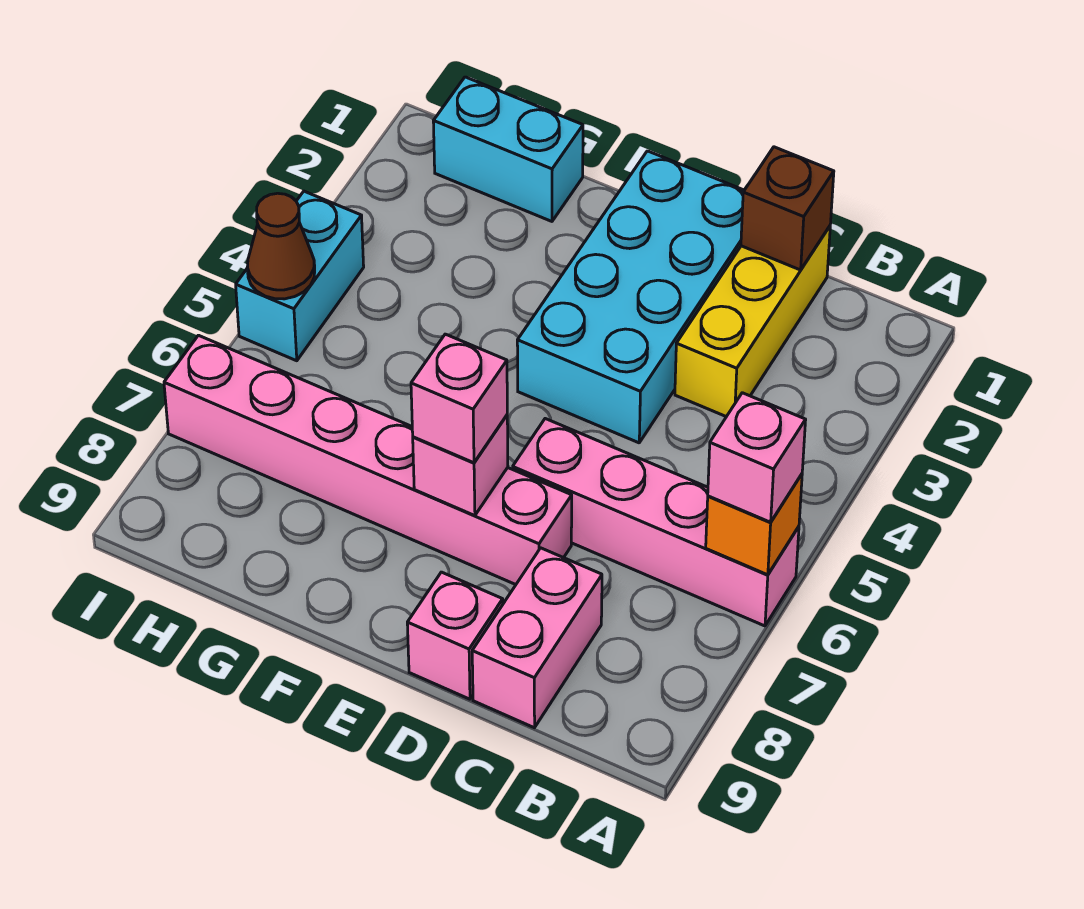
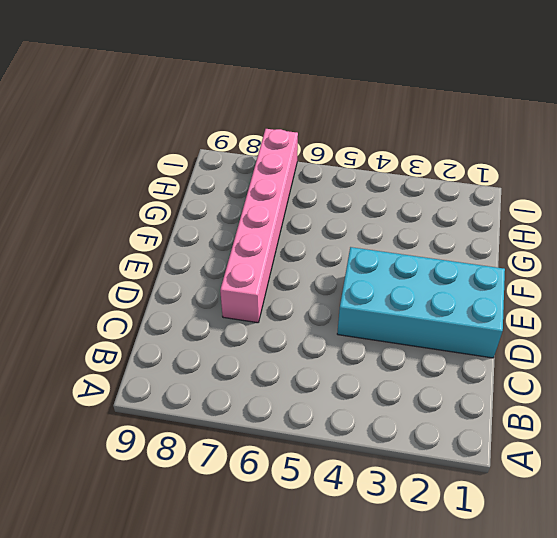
none -> pink 1x4 brick [513,419,799,626]
none -> yellow 1x3 brick [675,226,830,417]
none -> pink 1x2 brick [472,548,602,728]

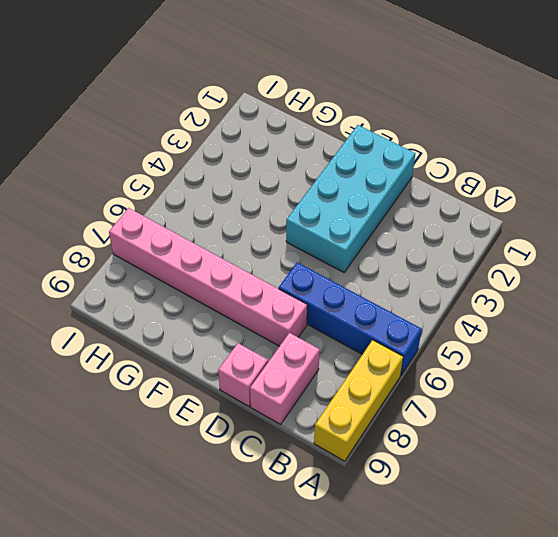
blue 1x4 brick [279,262,422,375] -> pink 1x4 brick [513,419,799,626]
yellow 1x3 brick [314,340,403,461] -> yellow 1x3 brick moved to [675,226,830,417]
none -> cyan 1x2 brick [433,77,583,221]
none -> cyan 1x2 brick [236,191,364,361]
none -> orange 1x1 brick [706,474,802,575]

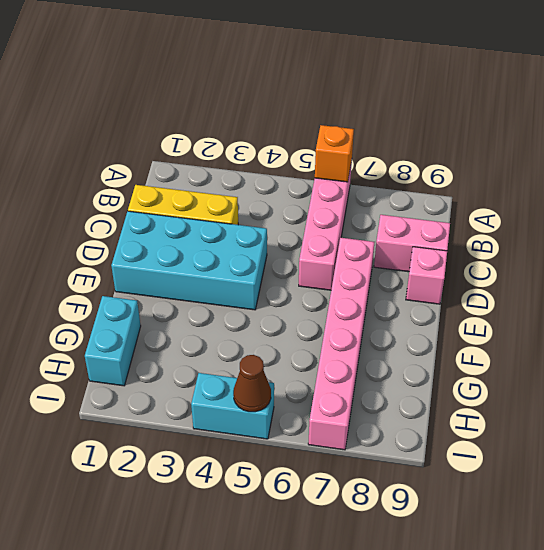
none -> brown 1x1 brick [741,147,834,270]
none -> pink 1x1 brick [413,415,508,516]
none -> pink 1x1 brick [708,393,806,522]

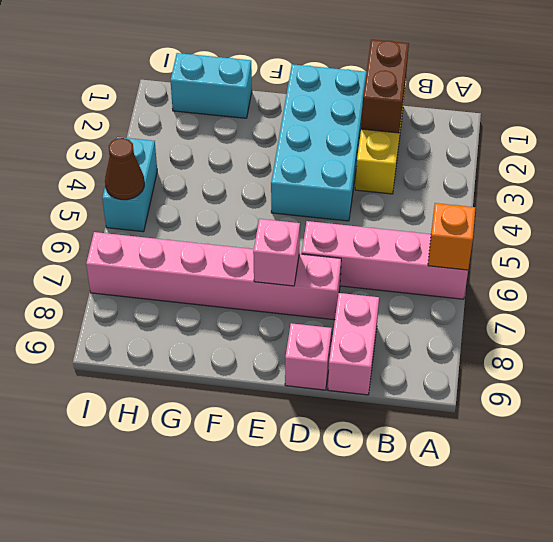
brown 1x2 brick [361,39,409,133] -> brown 1x1 brick [741,147,834,270]
none -> pink 1x1 brick [708,393,806,522]
none -> pink 1x1 brick [411,334,507,463]

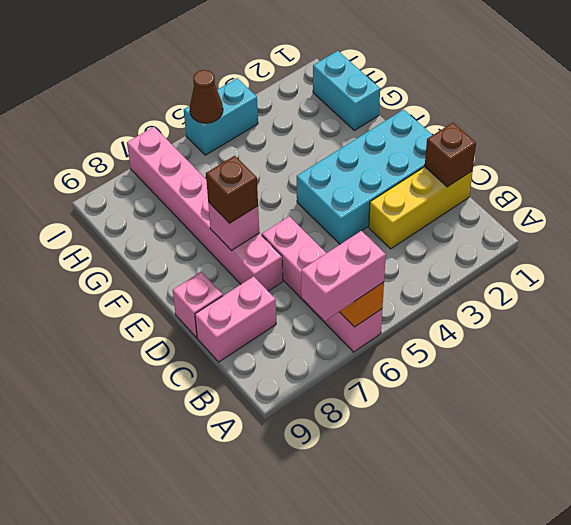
pink 1x2 brick [301,231,386,321] -> pink 1x1 brick [708,393,806,522]
brown 1x1 brick [206,156,258,223] -> pink 1x1 brick [411,334,507,463]

